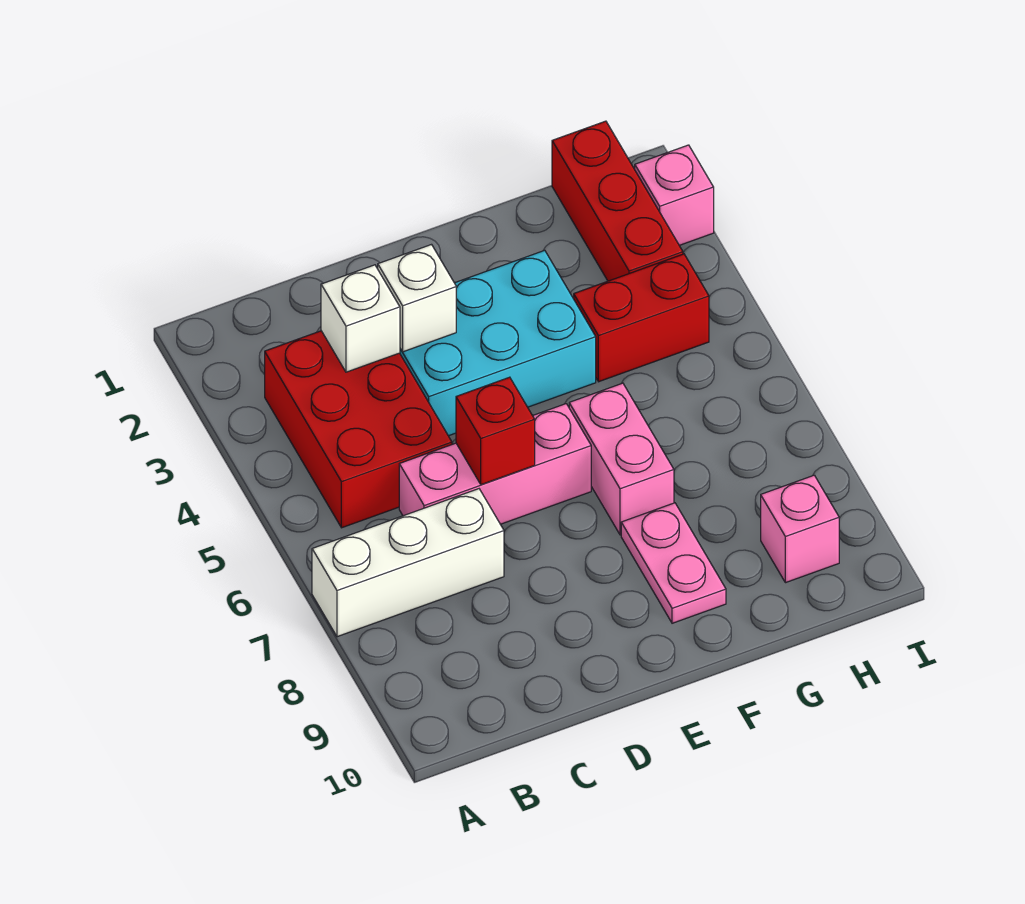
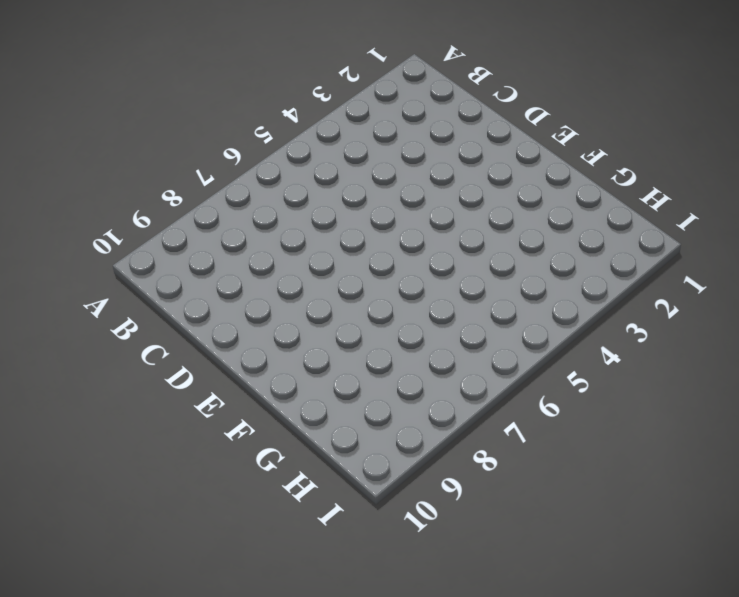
none -> white 1x3 brick [312,489,504,637]
none -> red 2x3 brick [265,331,452,528]
none -> pink 1x3 brick [399,404,591,524]

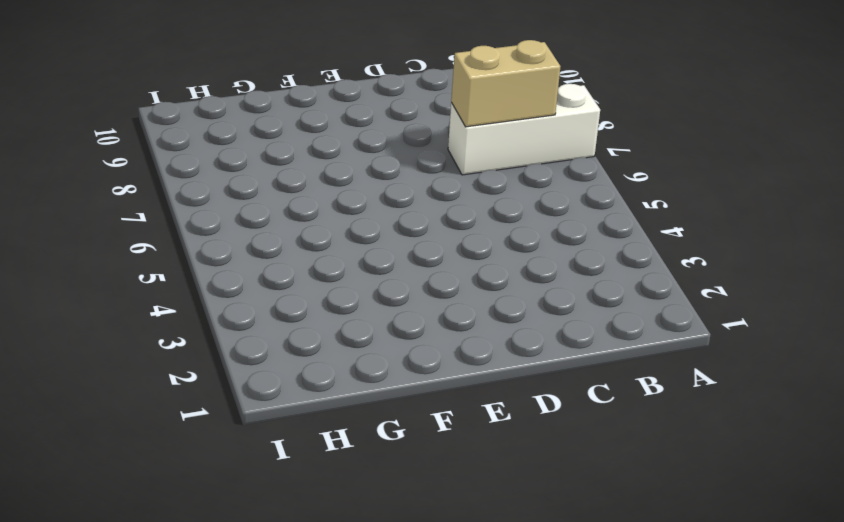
tan 1x2 brick [451,40,561,127] -> none
none -> red 2x3 brick [265,331,452,528]
none -> pink 1x3 brick [399,404,591,524]
none -> cyan 2x3 brick [400,250,596,436]

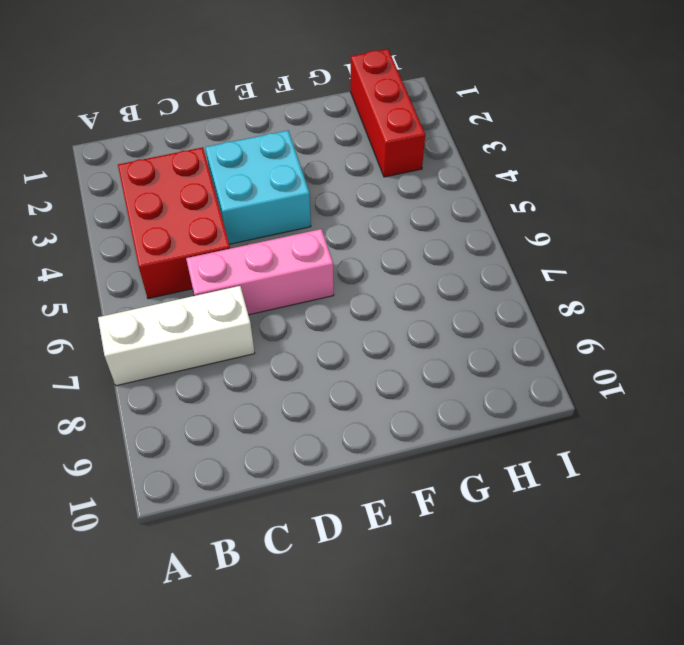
cyan 2x2 brick [205,131,311,244] -> cyan 2x3 brick [400,250,596,436]
none -> pink 1x2 brick [569,383,674,535]
none -> pink 1x2 plate [621,503,726,623]
none -> red 1x2 brick [574,254,709,382]

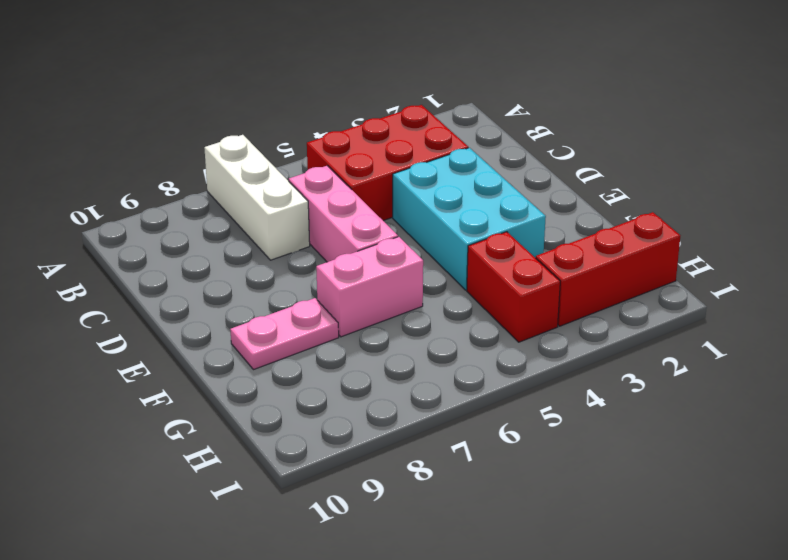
none -> pink 1x1 brick [761,475,839,583]
none -> pink 1x1 brick [635,145,714,245]
none -> white 1x1 brick [321,265,400,372]

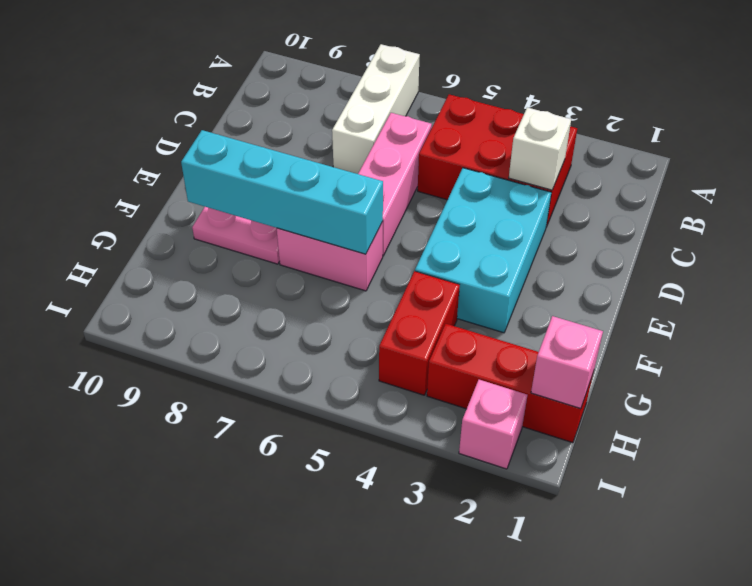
cyan 1x4 brick [181,130,383,254] -> none
pink 1x1 brick [531,316,603,409] -> pink 1x1 brick moved to [761,475,839,583]
none -> white 1x1 brick [378,245,456,352]
none -> red 1x1 brick [456,377,535,485]

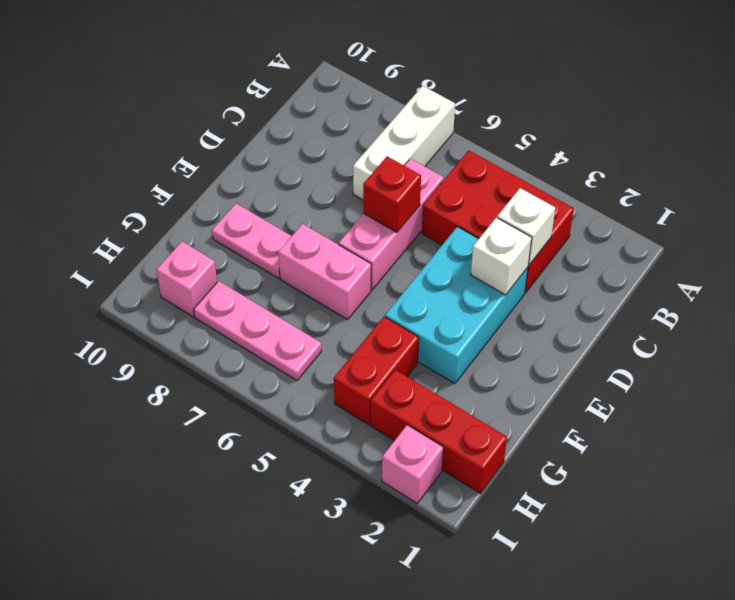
pink 1x3 plate [194,281,321,380] -> none

